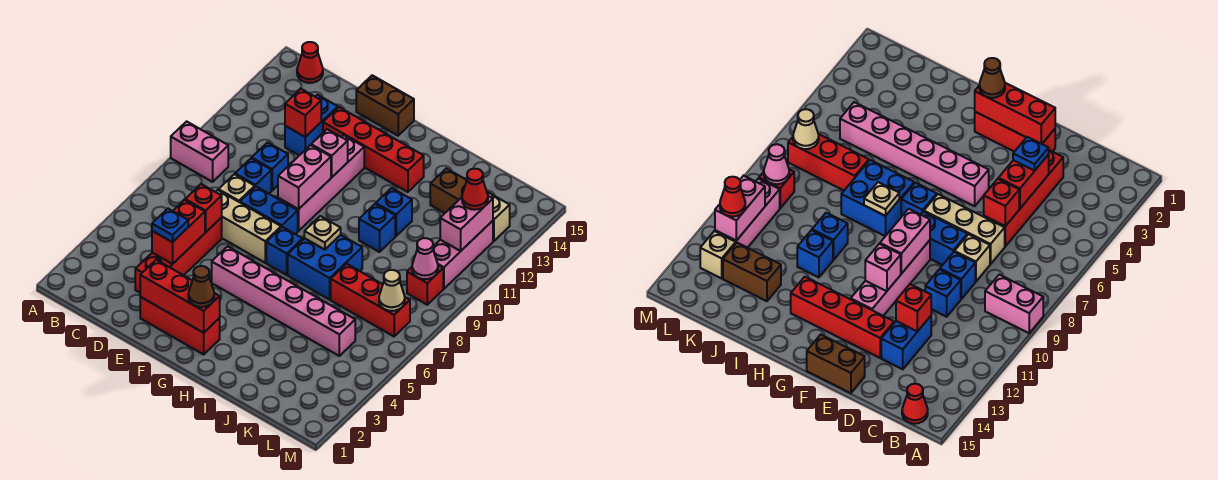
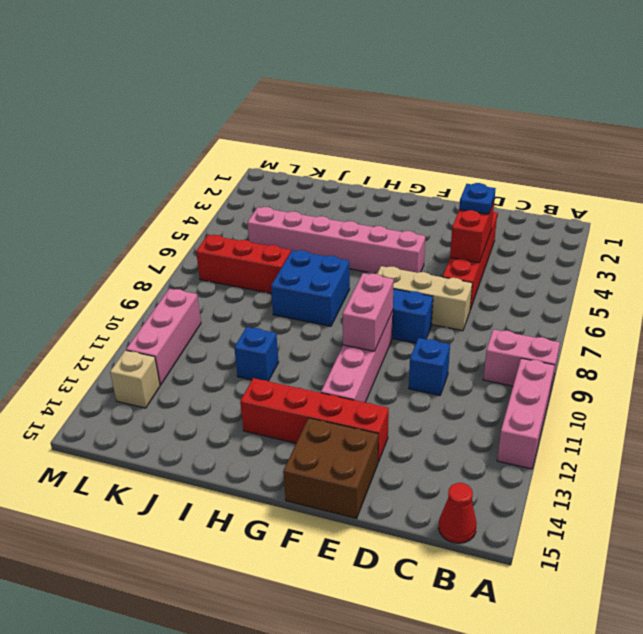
pink 1x3 brick [497,358,555,469] -> none
brown 2x2 brick [283,418,378,518] -> brown 1x2 brick [356,75,414,136]
none -> tan 1x1 brick [219,174,255,202]
none -> blue 1x1 brick [235,158,271,194]
none -> blue 1x2 brick [285,95,338,155]
none -> red 1x3 brick [140,297,220,354]

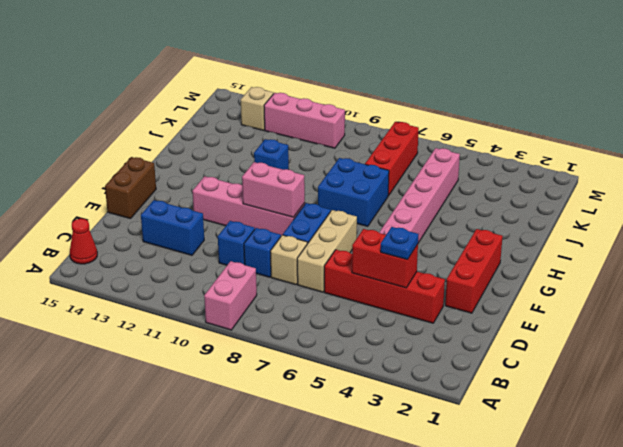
none -> red 1x4 brick [323,107,424,192]
none -> blue 1x1 brick [266,227,303,275]
none -> blue 1x1 brick [359,204,395,252]
none -> brown 1x2 brick [430,168,488,213]

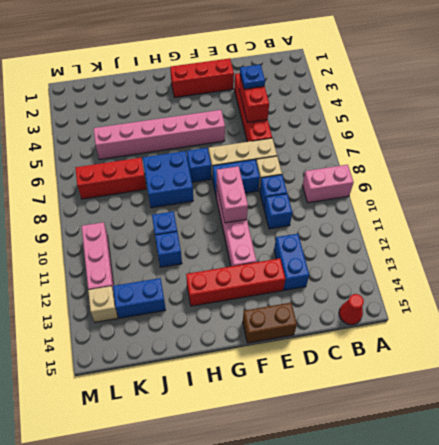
blue 1x2 brick [113,278,166,318] -> brown 1x2 brick [430,168,488,213]
none -> red 1x1 brick [407,265,443,305]
none -> red 1x1 brick [185,184,222,232]
none -> red 1x1 brick [285,89,321,137]
none -> red 1x3 brick [140,260,220,333]

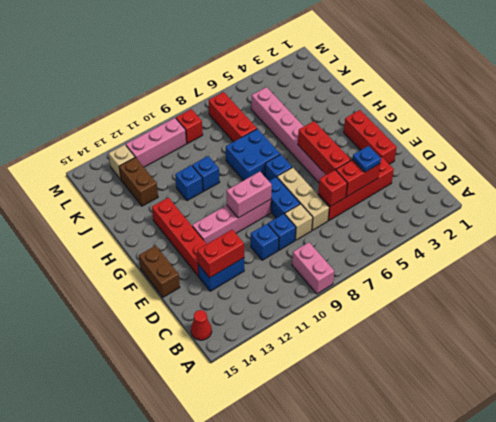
red 1x2 brick [197,230,244,278] -> red 1x1 brick [285,89,321,137]
red 1x3 brick [298,121,351,175] -> red 1x3 brick moved to [140,260,220,333]
none -> pink 1x1 brick [311,129,348,177]
none -> tan 1x1 plate [304,216,341,250]
none -> tan 1x1 cone [379,270,405,311]
none -> pink 1x1 cone [412,238,438,279]

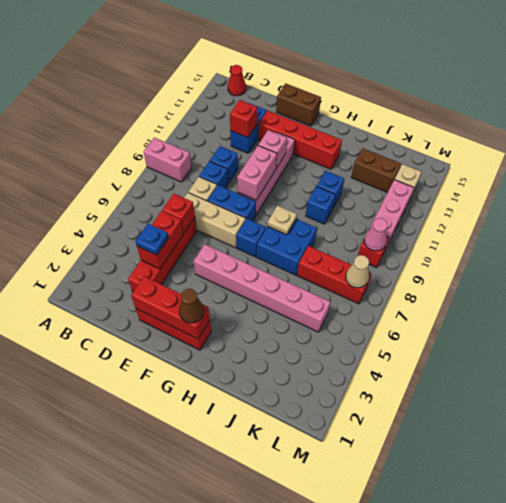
none -> pink 1x2 brick [440,196,493,251]
none -> red 1x1 cone [462,169,488,210]

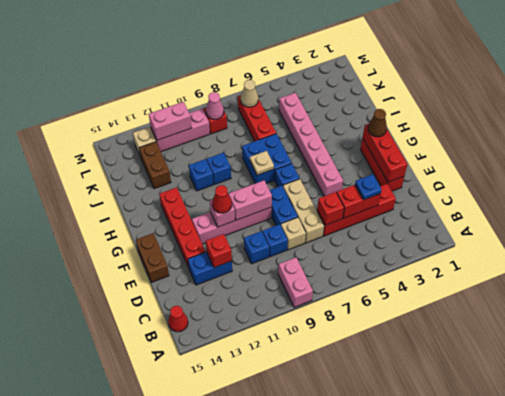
red 1x1 cone [212,185,232,213] -> red 1x1 cone moved to [462,169,488,210]

